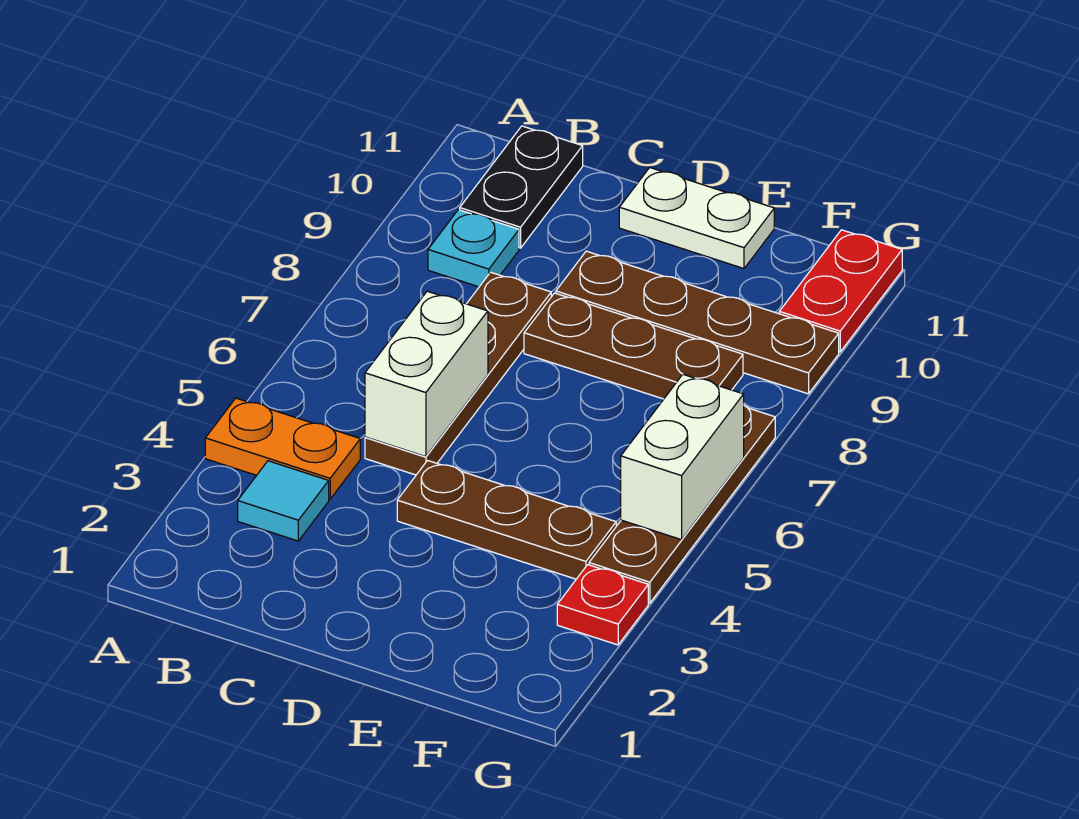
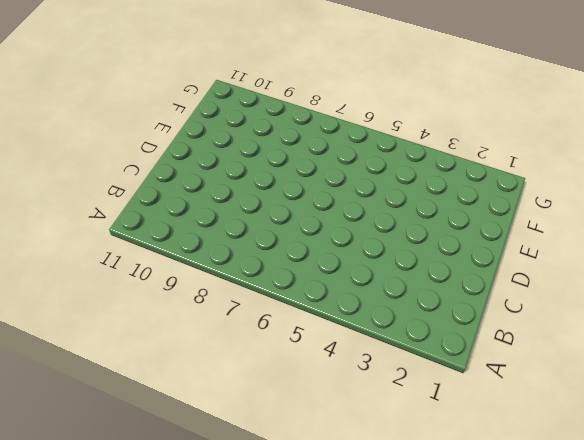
none -> orange 1x2 plate [205,398,360,499]
none -> cyan 1x1 tile [238,461,329,541]
none -> cyan 1x1 plate [428,210,519,287]

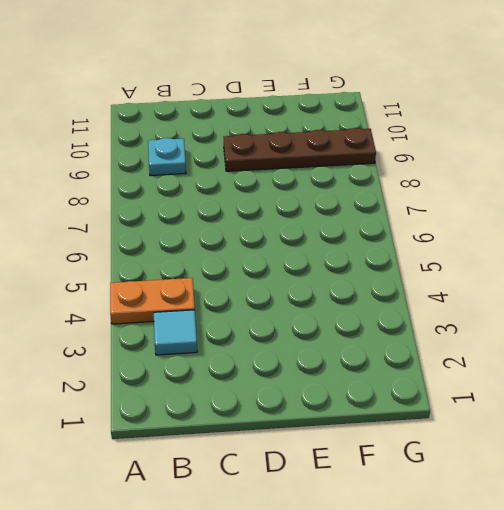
none -> black 1x2 plate [460,126,583,248]
none -> brown 1x4 plate [365,272,551,475]
none -> brown 1x3 plate [397,461,616,579]

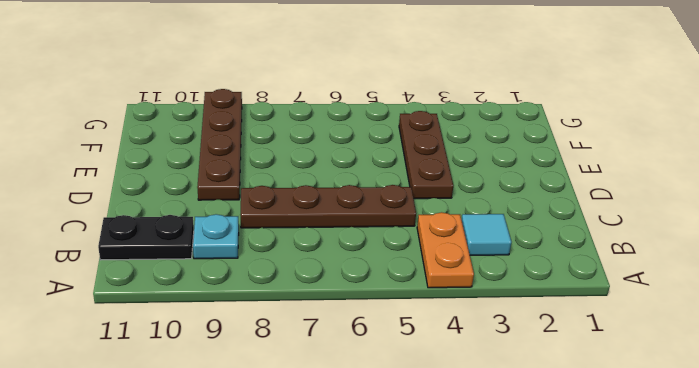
none -> brown 1x3 plate [524,293,743,399]
none -> white 1x2 plate [619,168,774,269]
none -> red 1x1 plate [557,565,648,645]

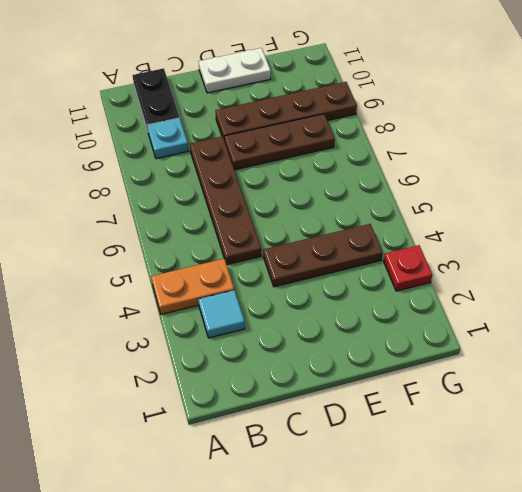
none -> brown 1x4 plate [589,406,775,603]
none -> red 1x2 plate [779,230,902,352]
none -> white 1x2 brick [365,291,488,457]

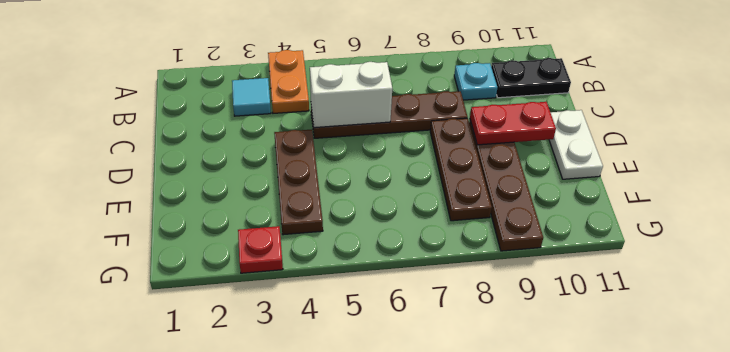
red 1x2 plate [470,102,556,145] -> red 1x2 plate moved to [779,230,902,352]
none -> brown 1x4 plate [589,406,775,603]
none -> white 1x2 brick [621,374,744,540]

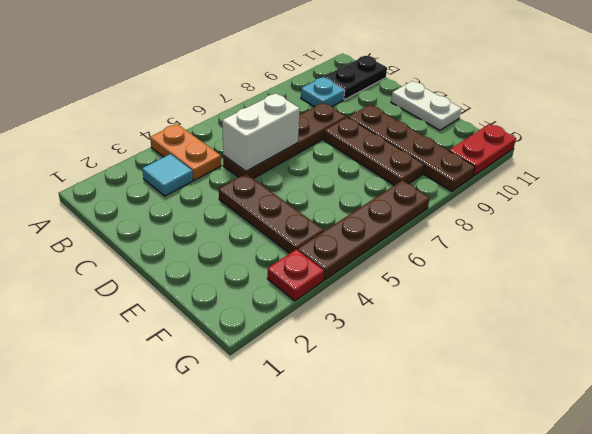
none -> white 1x2 brick [621,374,744,540]

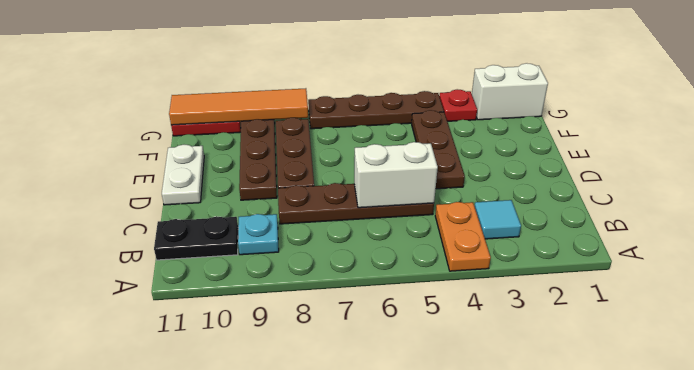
white 1x2 brick [472,63,548,120] -> white 1x2 brick moved to [621,374,744,540]
orange 1x4 tile [169,88,308,125] -> none

